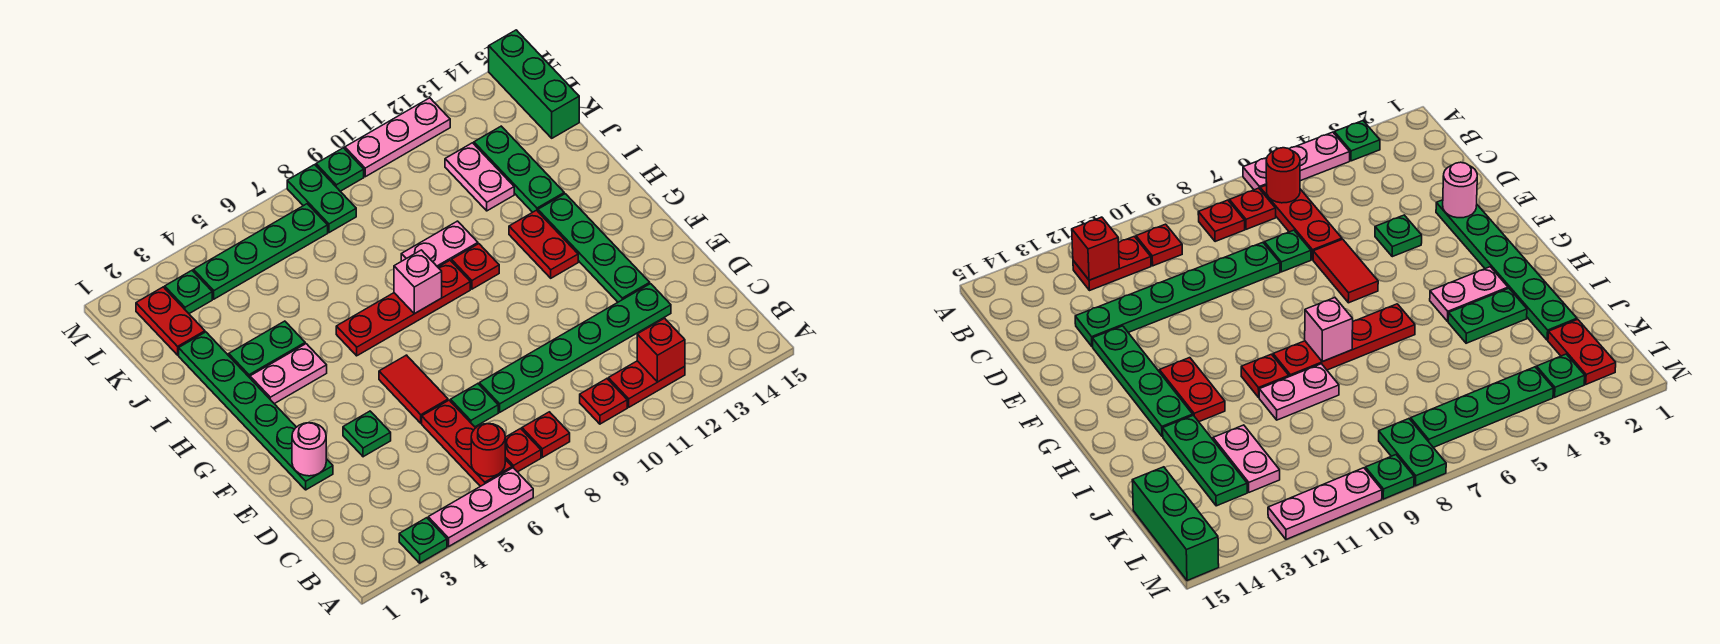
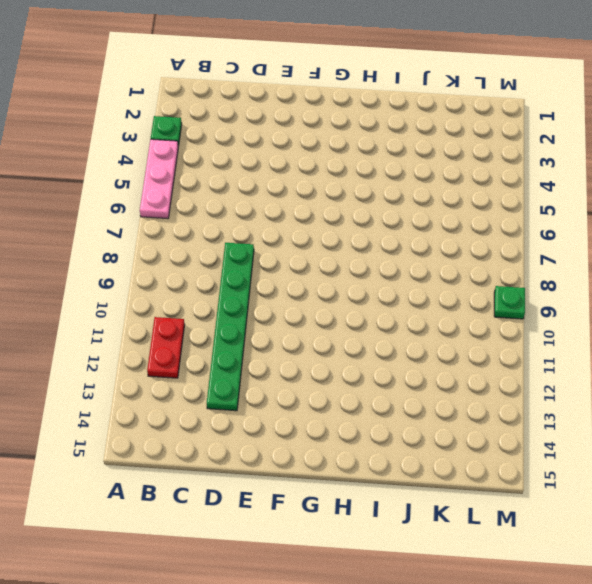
none -> red 1x3 plate [422,400,512,486]
none -> red 1x1 plate [505,429,541,472]
none -> red 1x1 plate [522,412,570,457]
none -> red 1x1 plate [580,379,627,424]

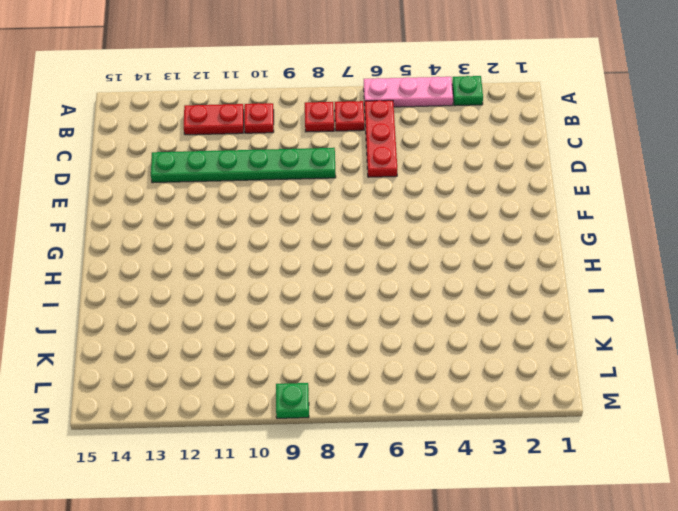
none -> green 1x1 plate [451,384,498,427]
none -> green 1x6 plate [179,332,333,490]
none -> green 1x1 plate [343,411,391,457]
none -> red 1x2 tile [379,355,448,423]

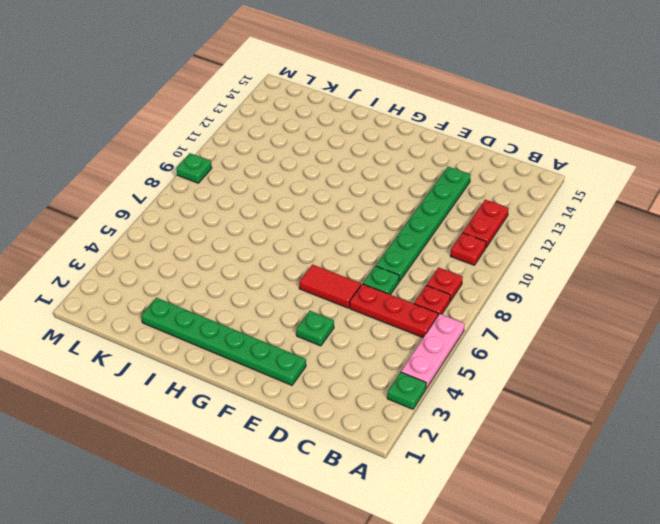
none -> green 1x4 plate [538,194,650,302]
none -> red 1x2 plate [509,210,578,278]
none -> pink 1x2 plate [250,344,327,404]
none -> red 1x4 plate [336,260,470,356]

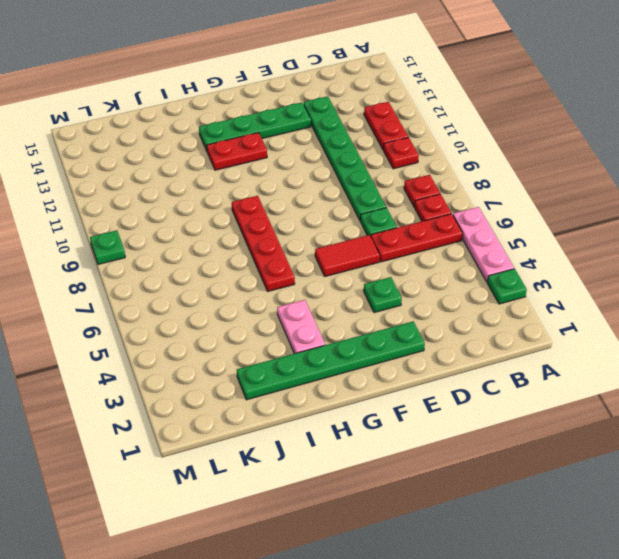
none -> red 1x1 plate [452,244,499,289]
none -> green 1x2 plate [229,321,305,378]
none -> pink 1x2 plate [401,221,478,267]
none -> green 1x3 plate [474,126,564,212]

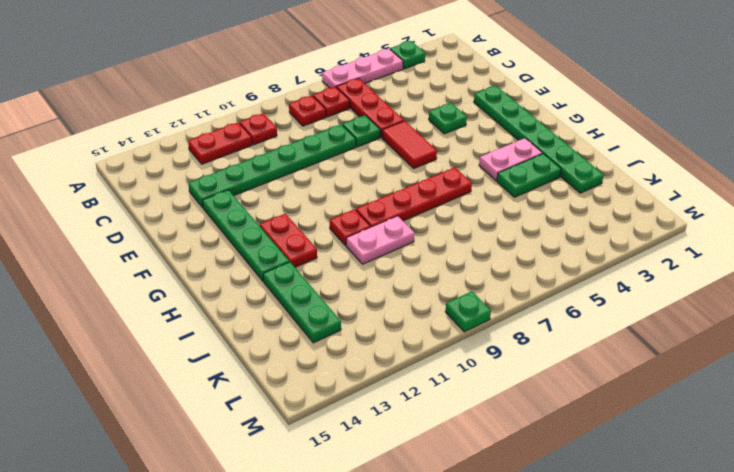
none -> pink 1x2 plate [445,143,514,211]
none -> red 1x2 plate [136,287,205,355]
none -> green 1x3 brick [489,30,579,138]
none -> green 1x1 plate [165,271,212,314]

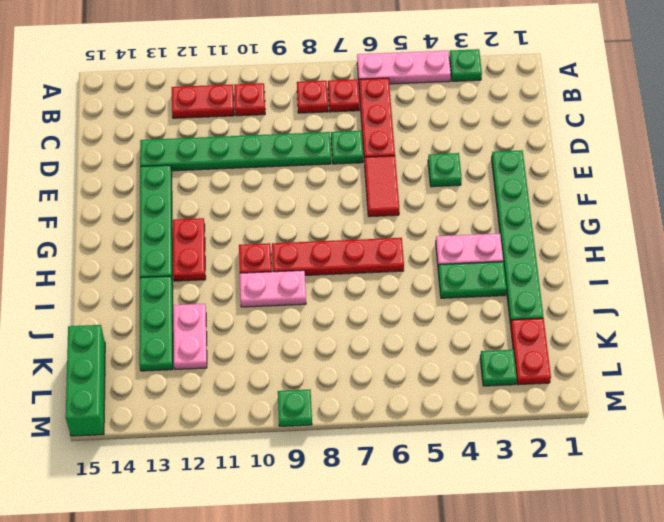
none -> green 1x4 plate [193,204,328,299]
none -> green 1x2 plate [287,165,356,233]
none -> pink 1x3 plate [345,98,450,177]
none -> red 1x1 round brick [471,424,505,477]

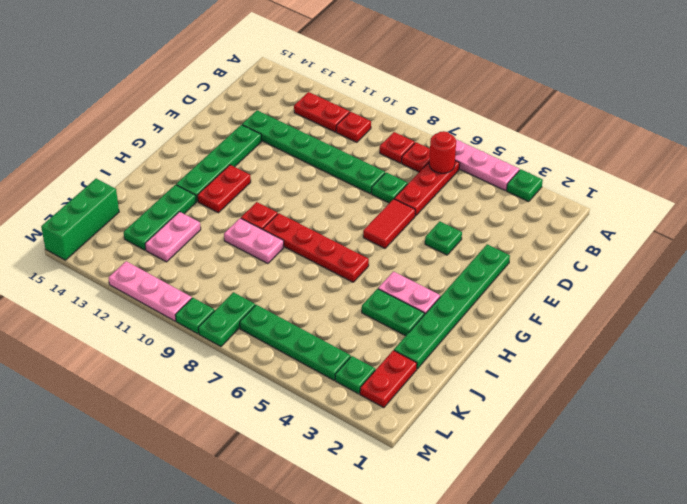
none -> red 1x1 brick [637,318,685,382]
none -> pink 1x1 round brick [292,423,326,476]
none -> pink 1x1 brick [394,250,442,314]

